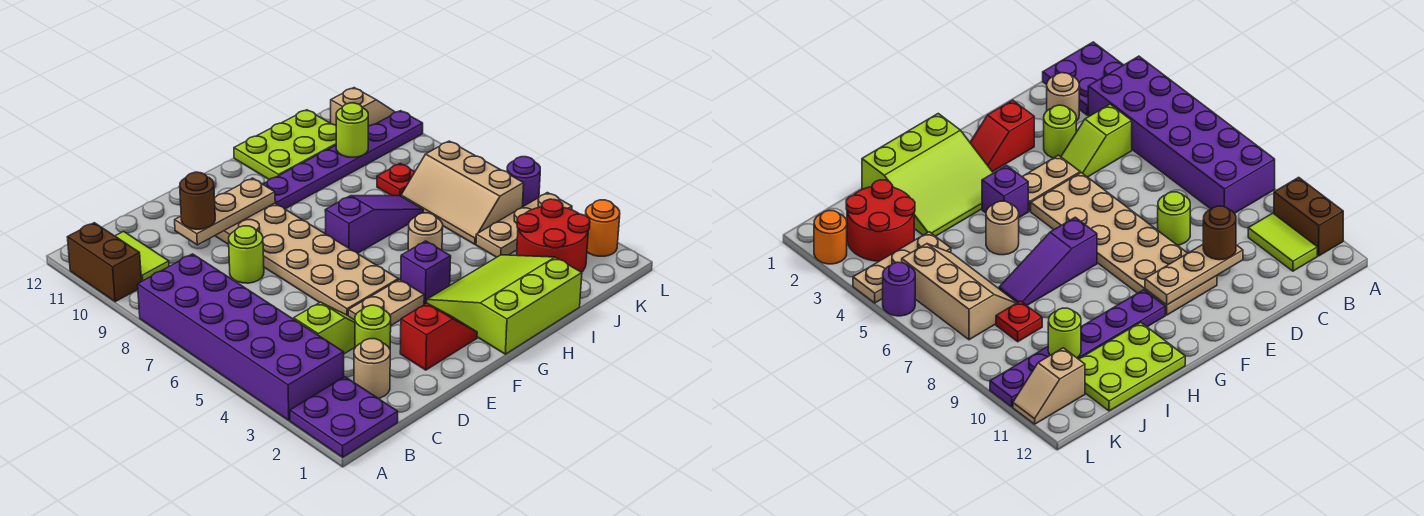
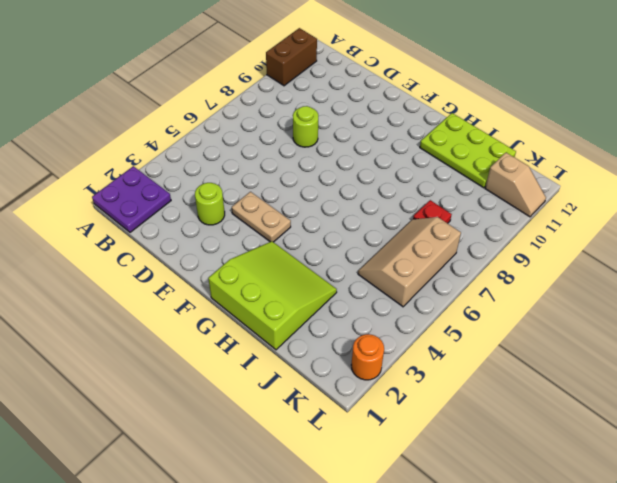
none -> purple 2x6 brick [138,254,344,421]
none -> lime 1x2 tile [115,231,169,281]
none -> tan 1x1 round brick [354,339,390,398]

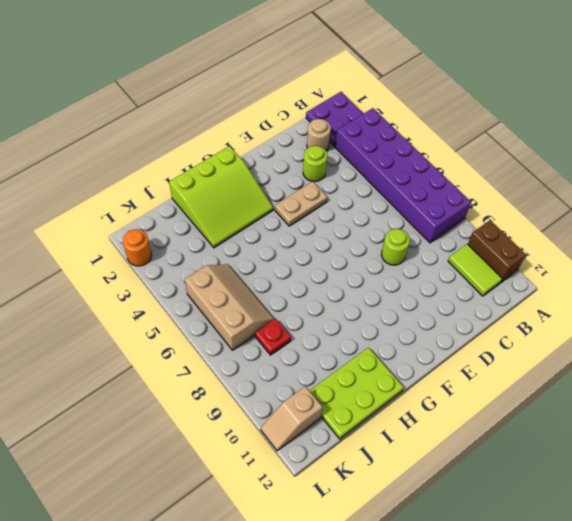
none -> lime 1x2 slope [294,302,355,354]
none -> red 1x2 slope [400,303,477,370]
none -> tan 2x6 plate [215,203,398,316]

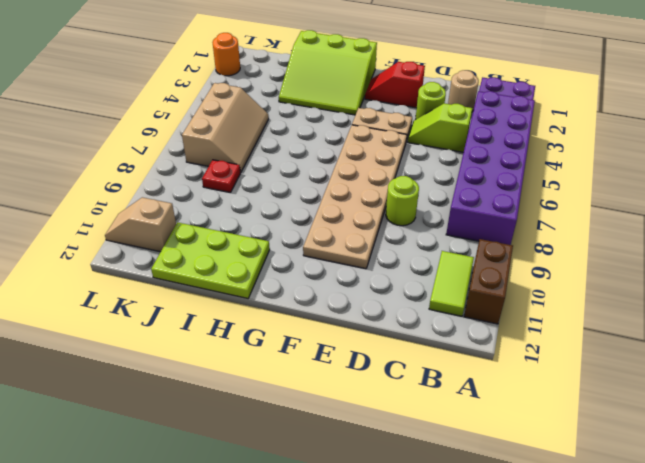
none -> purple 1x1 brick [401,241,451,305]
none -> purple 1x3 slope [325,196,423,253]
none -> purple 1x6 plate [263,111,423,209]

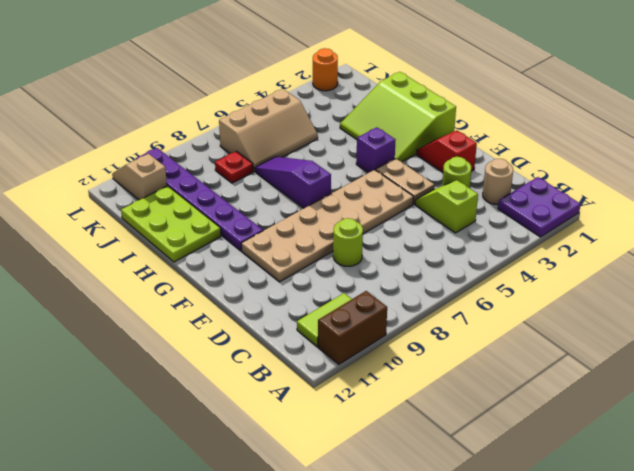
none -> purple 2x6 brick [138,254,344,421]
none -> tan 1x1 round brick [408,213,443,251]
none -> red 2x2 round brick [517,199,590,272]

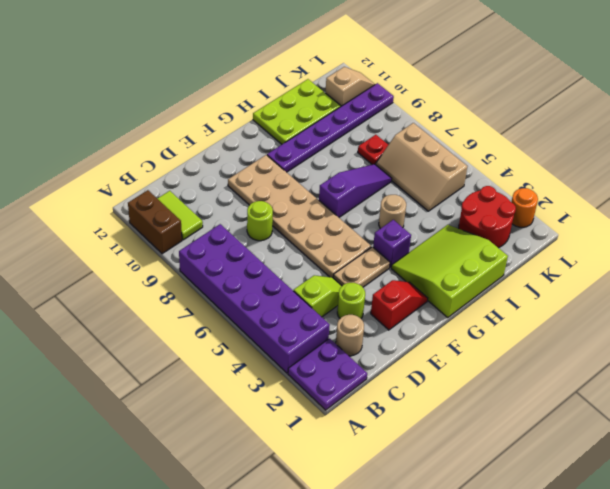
none -> tan 1x3 plate [476,193,572,257]
none -> purple 1x1 round brick [507,157,540,207]
none -> tan 1x3 plate [175,178,275,245]

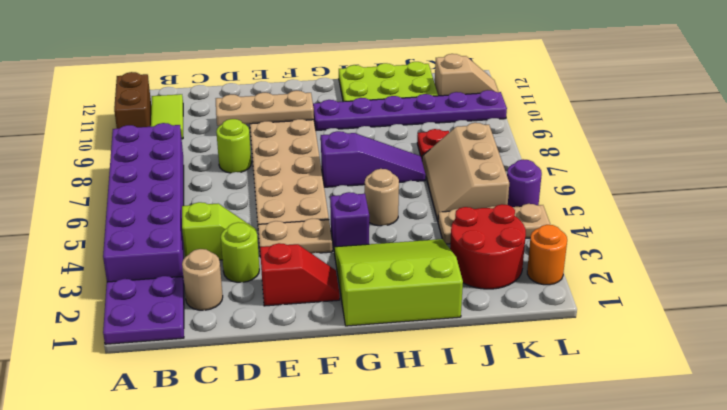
none -> lime 1x1 round brick [336,103,368,157]
none -> brown 1x1 round brick [180,172,215,229]

